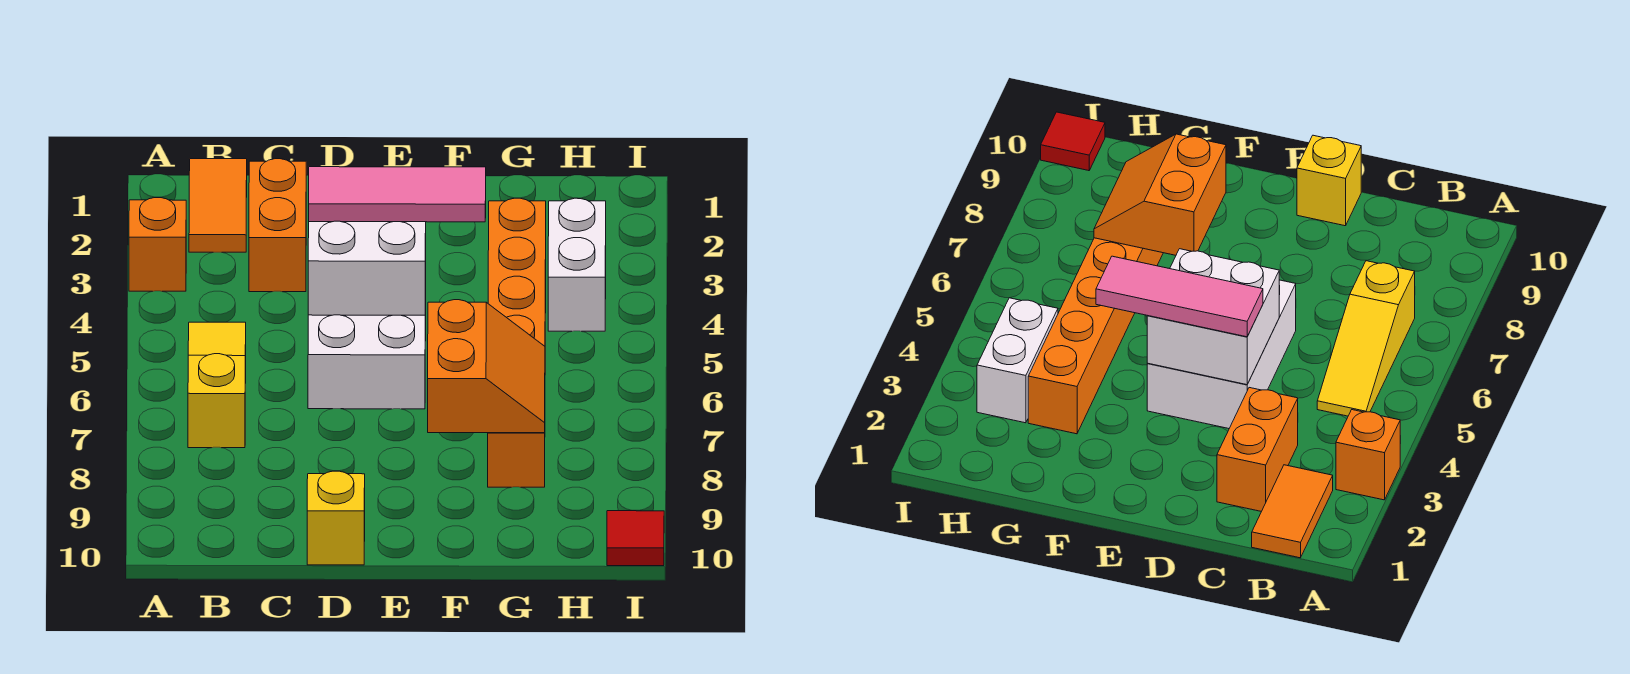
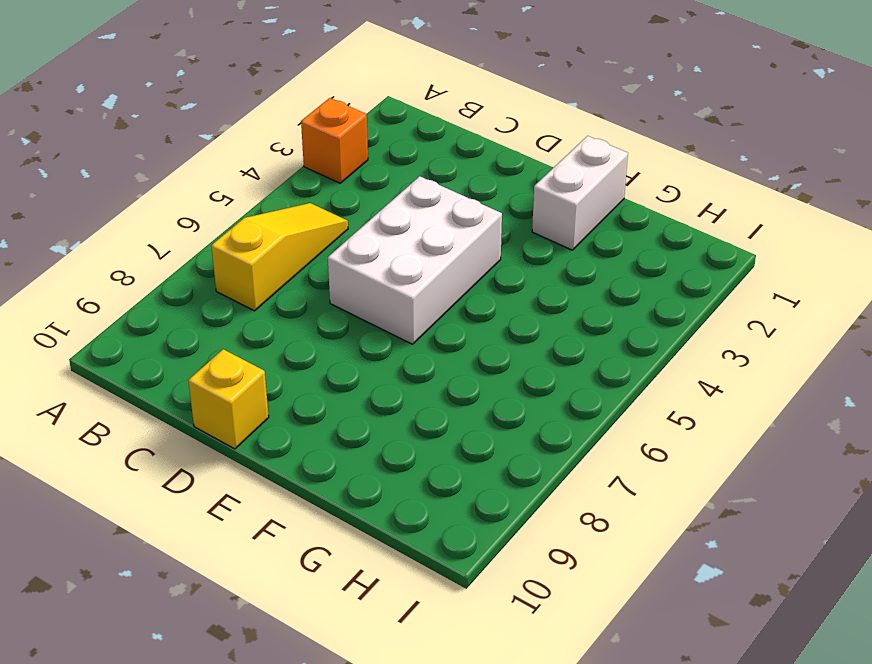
white 1x2 brick [532,136,628,250] -> white 1x2 brick moved to [548,198,606,331]
none -> orange 1x2 tile [189,159,247,252]
none -> orange 1x2 brick [249,159,306,292]
none -> orange 1x6 brick [488,198,546,487]

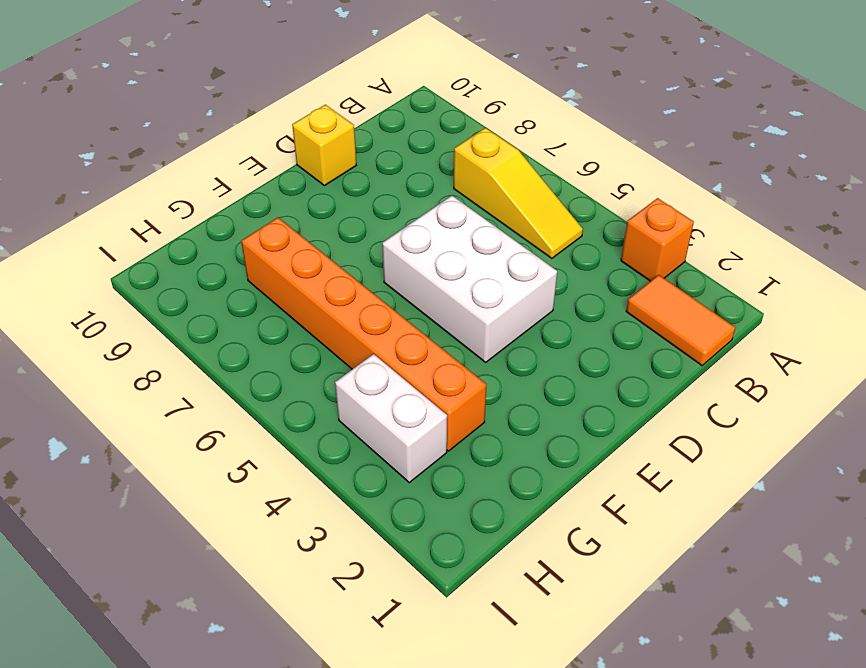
none -> orange 1x2 brick [249,159,306,292]
none -> red 1x1 tile [607,511,664,566]
none -> white 2x2 brick [308,221,426,315]

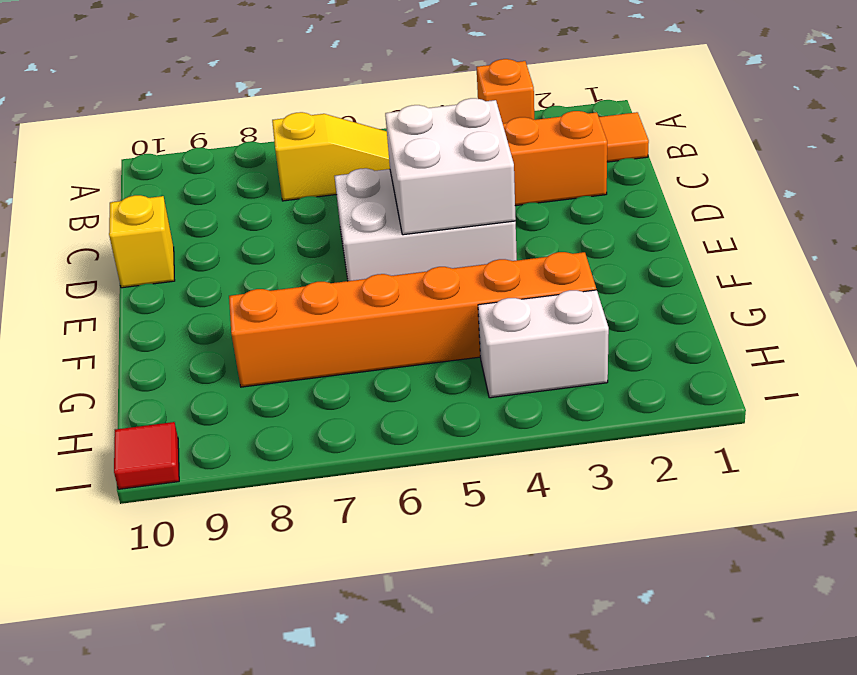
none -> orange 2x2 slope [428,300,545,433]
none -> pink 1x3 tile [309,167,486,222]

